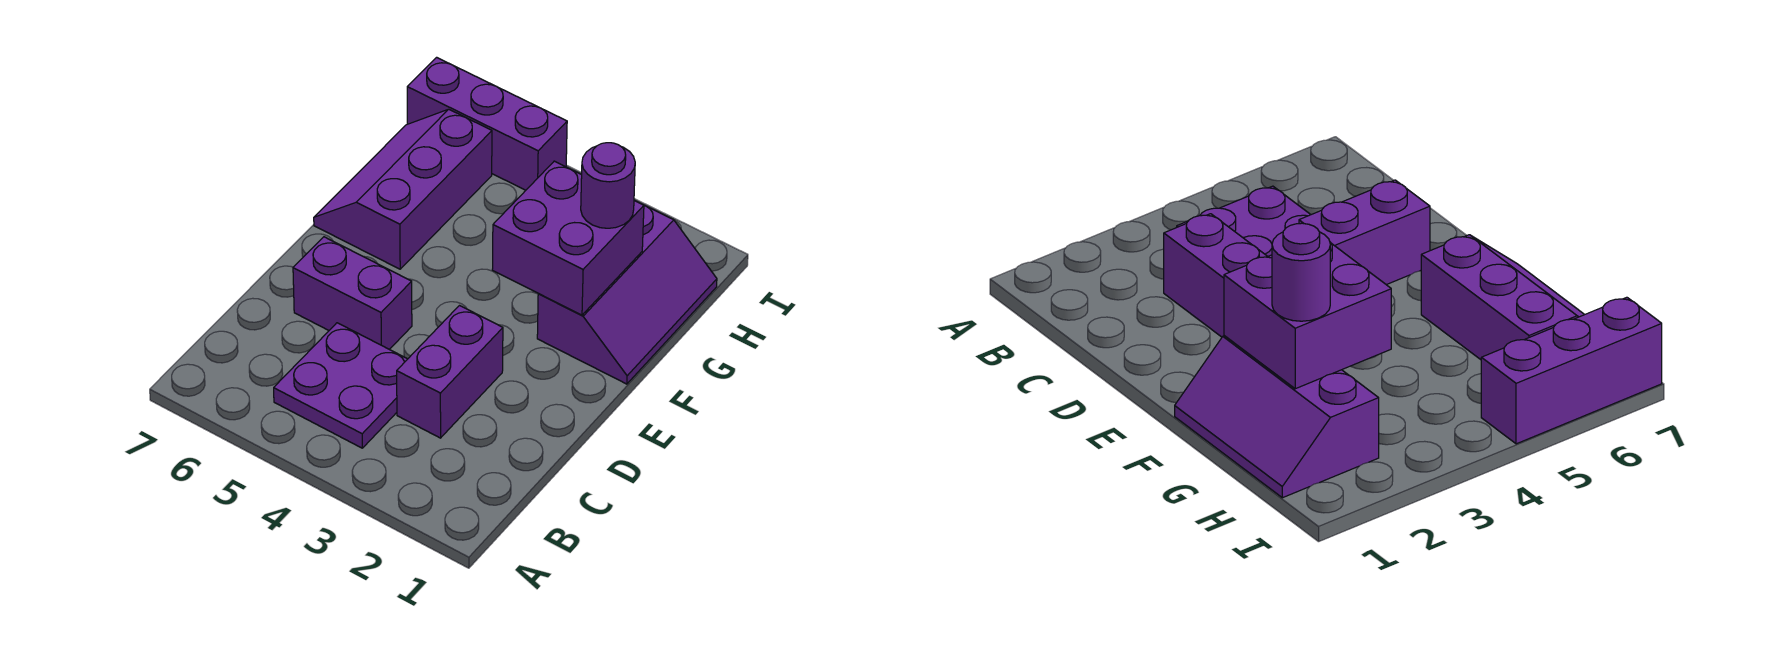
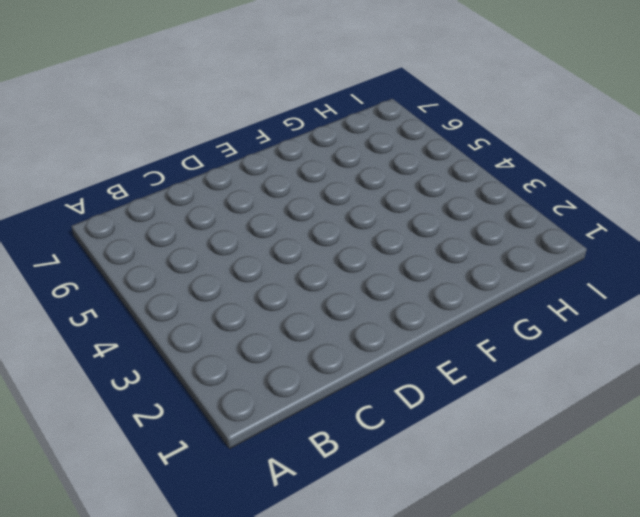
none -> purple 2x2 plate [274,323,407,448]
none -> purple 1x2 brick [397,306,503,438]

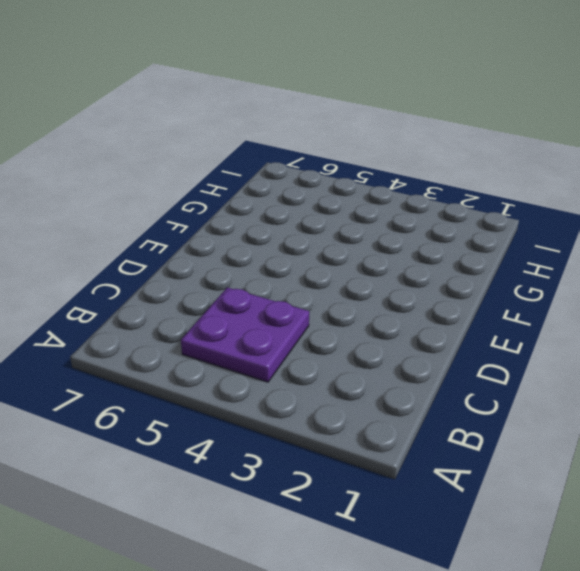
none -> purple 1x2 brick [397,306,503,438]
none -> purple 1x2 brick [293,237,412,349]

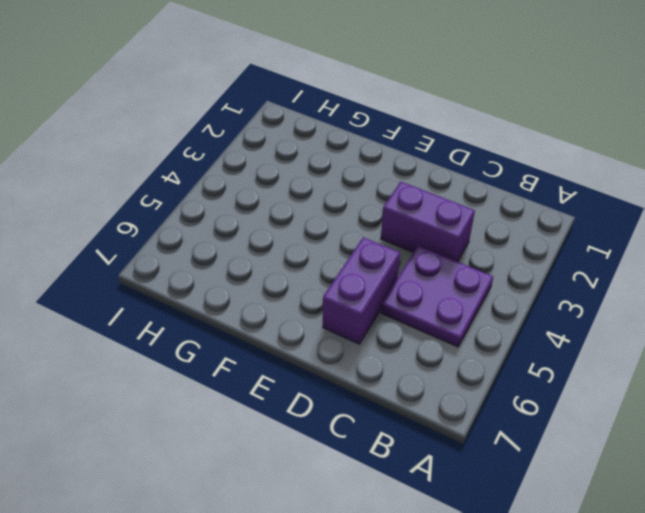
none -> purple 2x3 slope [537,206,717,384]
none -> purple 2x3 slope [314,109,492,269]

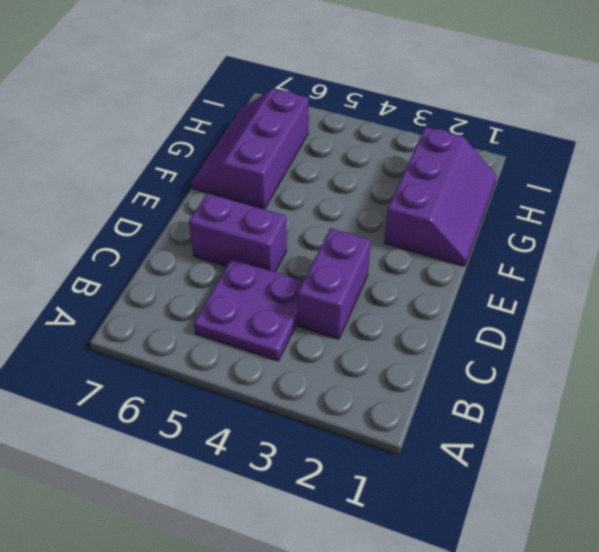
none -> purple 1x3 brick [407,57,567,190]
none -> purple 2x2 brick [492,161,644,315]

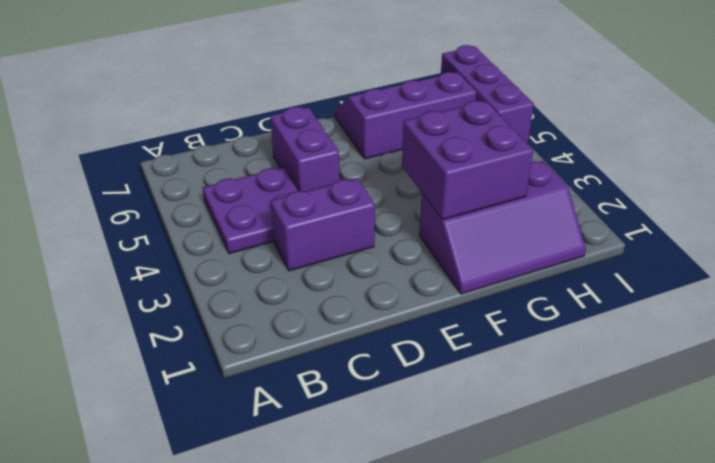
none -> purple 1x1 round brick [581,143,635,228]

